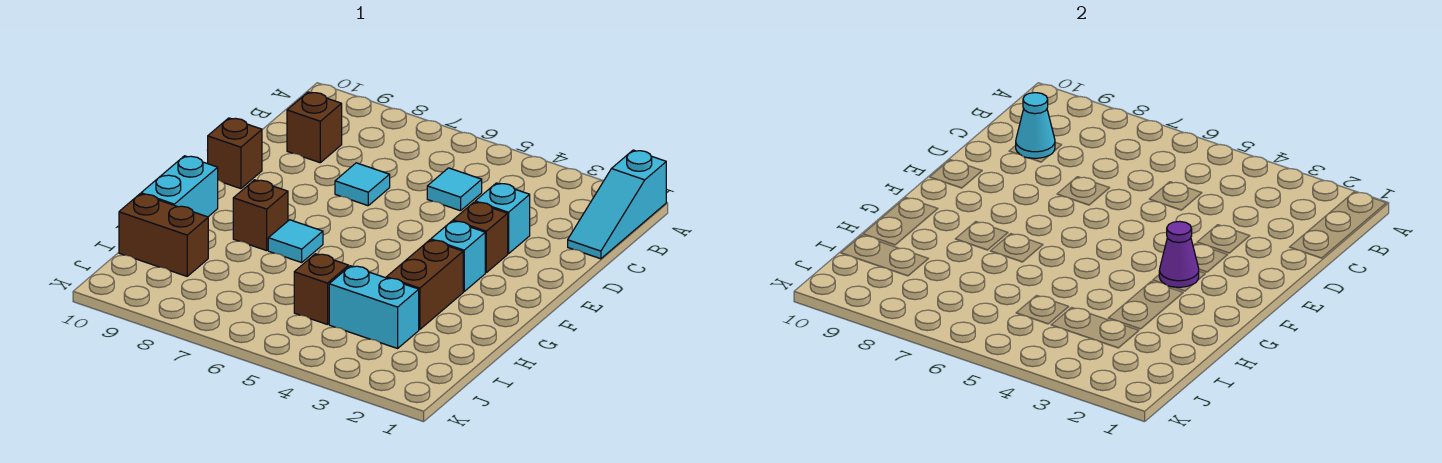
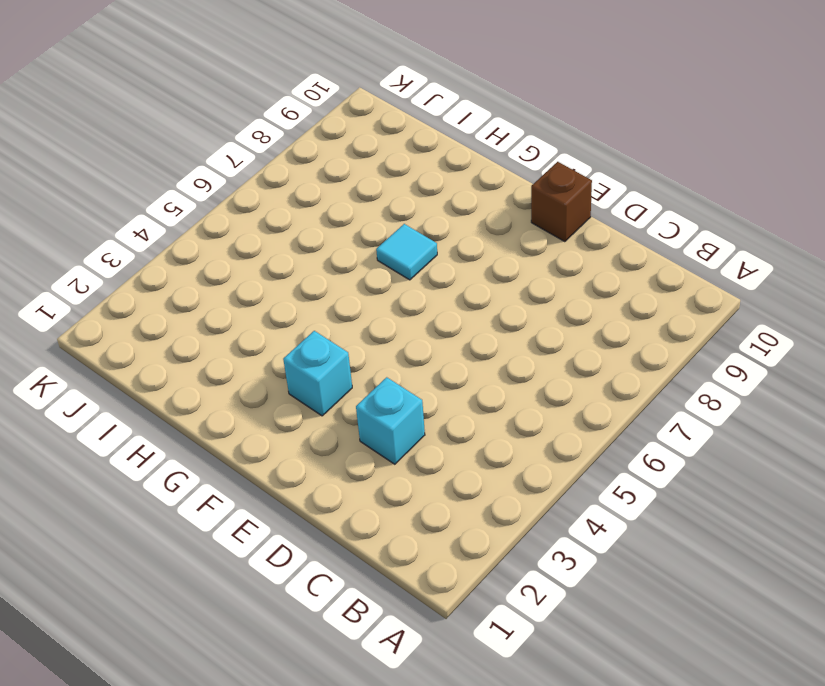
none -> cyan 1x3 slope [568,150,666,259]
none -> cyan 1x1 tile [427,168,482,211]
none -> brown 1x1 brick [287,92,342,163]

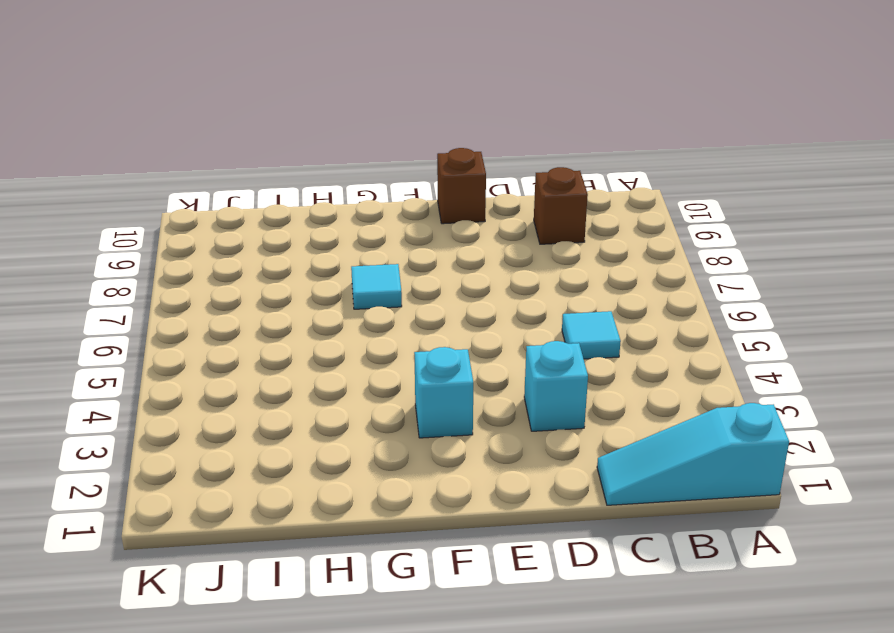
none -> cyan 1x1 tile [335,163,390,206]
none -> brown 1x1 brick [453,202,508,272]
none -> brown 1x2 brick [386,240,463,330]

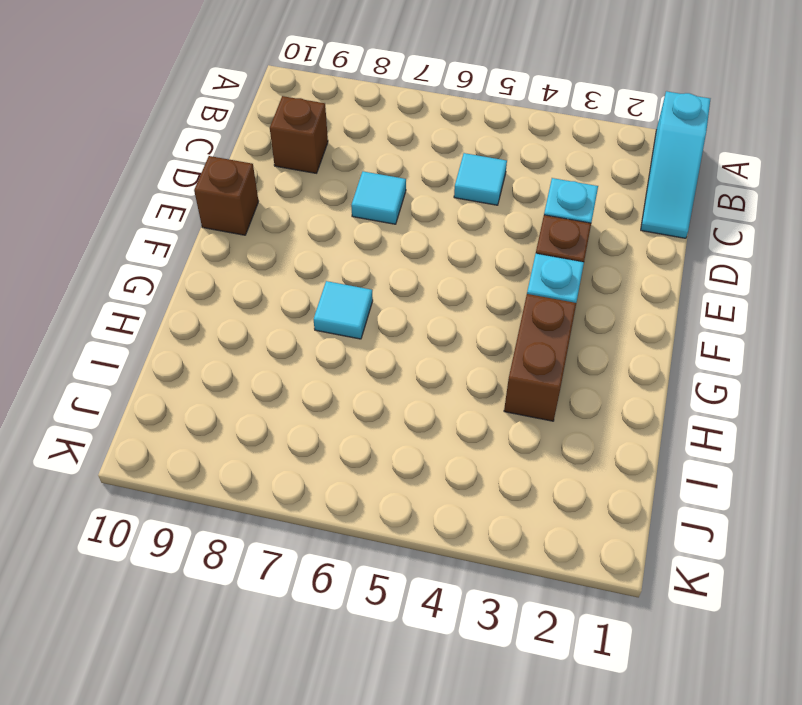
none -> brown 1x1 brick [233,180,288,251]
none -> cyan 1x2 brick [141,156,218,217]
none -> cyan 1x2 brick [329,266,419,348]

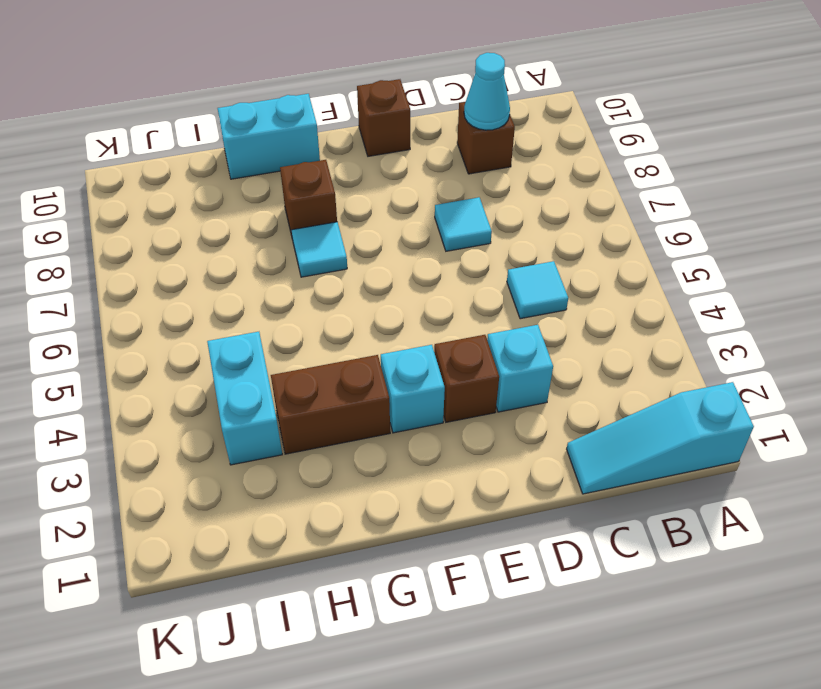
none -> brown 1x1 brick [294,254,349,325]
none -> brown 1x2 brick [119,194,208,276]
none -> purple 1x1 cone [1159,221,1199,287]

